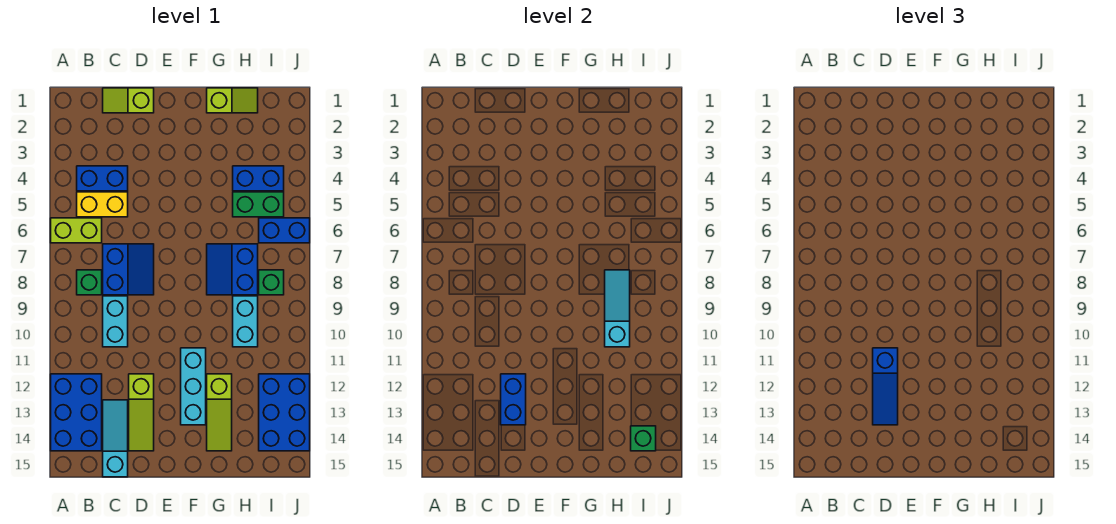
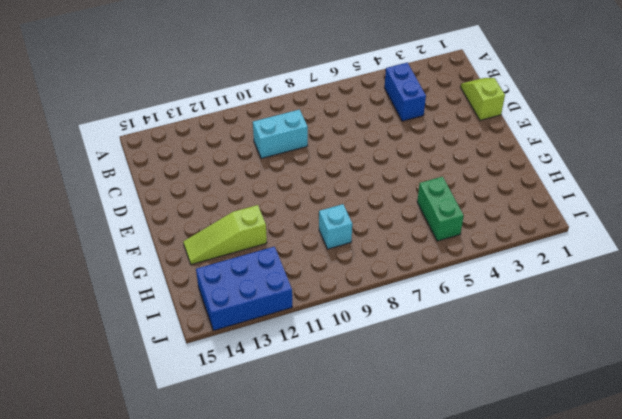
cyan 1x1 brick [319,204,352,249] -> cyan 1x2 brick [233,296,258,347]
none -> lime 1x2 brick [51,218,102,243]
none -> blue 2x3 brick [51,374,102,451]
none -> yellow 1x2 brick [77,192,128,217]

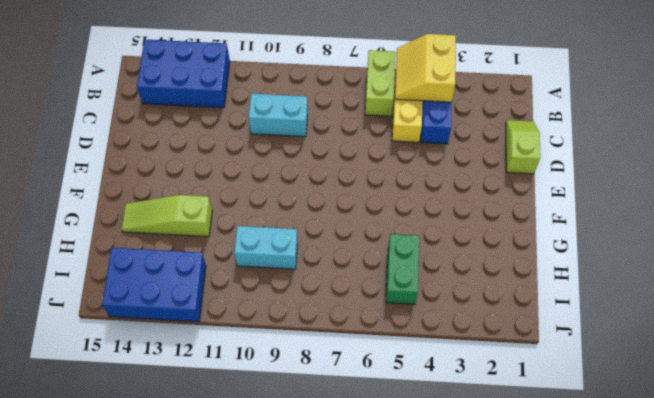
yellow 2x2 slope [395,34,456,102] -> none
none -> green 1x1 brick [77,270,102,295]
none -> blue 2x2 slope [103,244,154,295]
none -> cyan 1x3 slope [103,400,128,477]

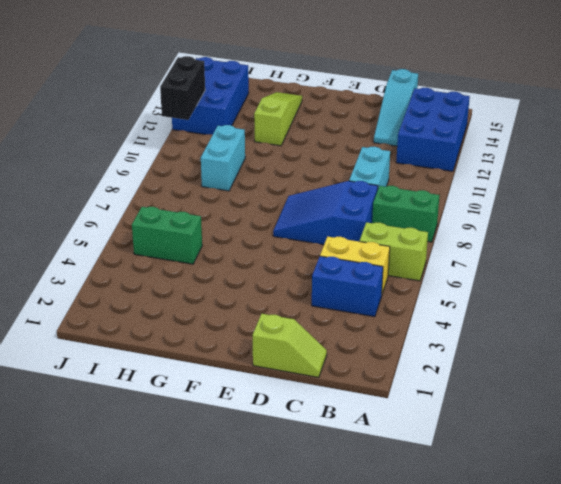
green 1x2 brick [372,186,439,242] -> green 1x1 brick [77,270,102,295]
blue 2x3 slope [273,181,378,245] -> blue 2x2 slope [103,244,154,295]
black 1x2 brick [160,56,205,120] -> none
none -> lime 1x3 slope [129,374,154,451]
none -> cyan 1x3 brick [181,348,206,425]
none -> lime 1x2 slope [207,88,258,113]

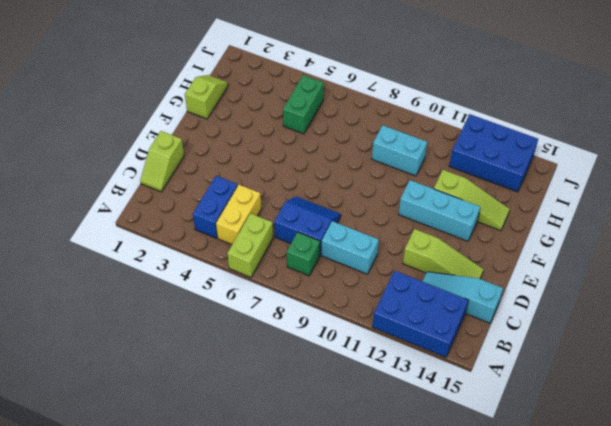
none -> blue 2x2 slope [207,244,258,295]
none -> blue 1x2 brick [233,166,284,191]
none -> blue 1x2 brick [259,218,310,243]

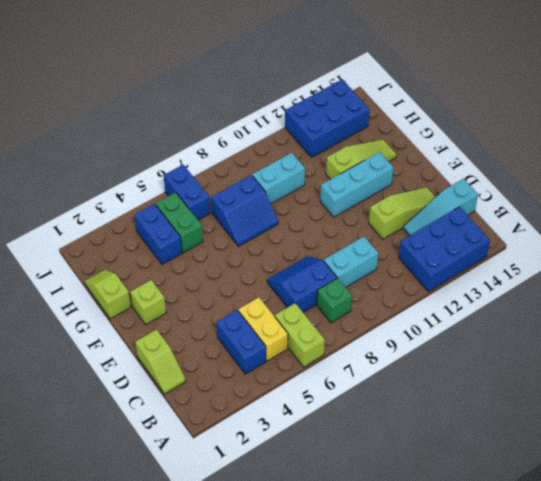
lime 1x1 brick [130,280,166,325] -> none
none -> green 1x1 brick [259,270,284,295]
none -> blue 1x2 brick [501,374,526,425]
none -> cyan 1x3 slope [605,270,630,347]

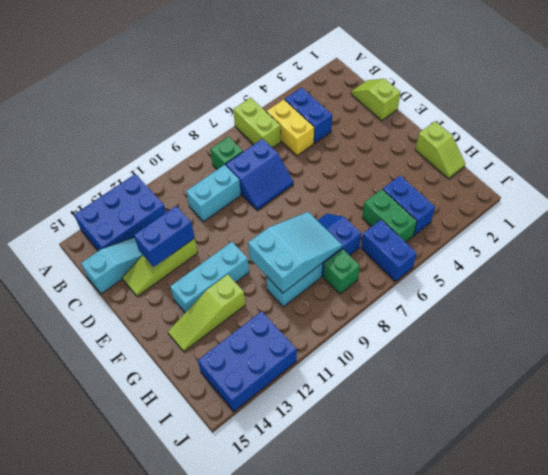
cyan 2x3 slope [248,212,342,293] -> cyan 1x3 slope [605,270,630,347]
none -> green 1x1 brick [631,426,656,451]
none -> blue 1x3 slope [873,348,898,425]

